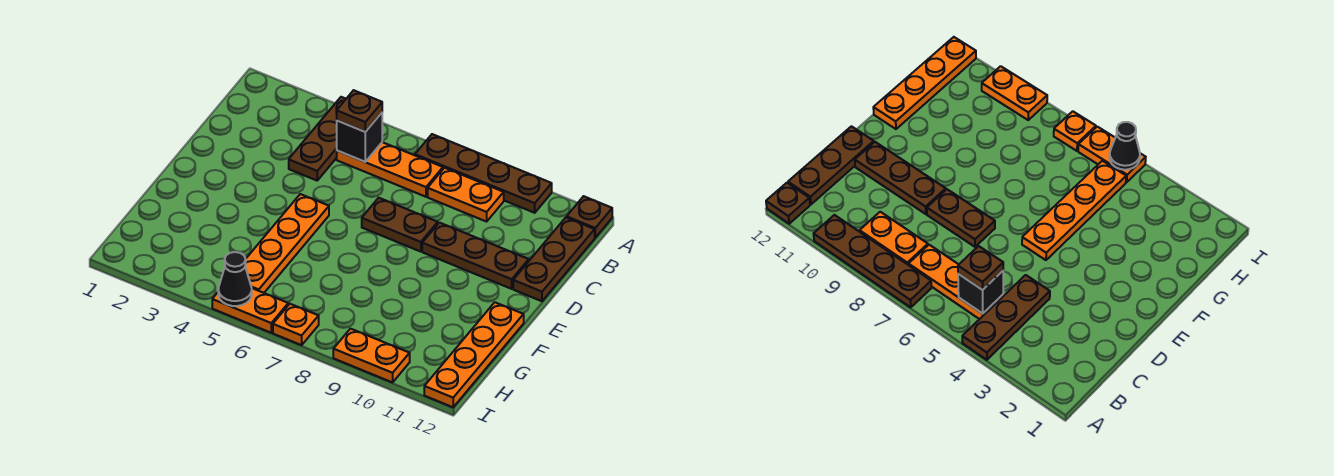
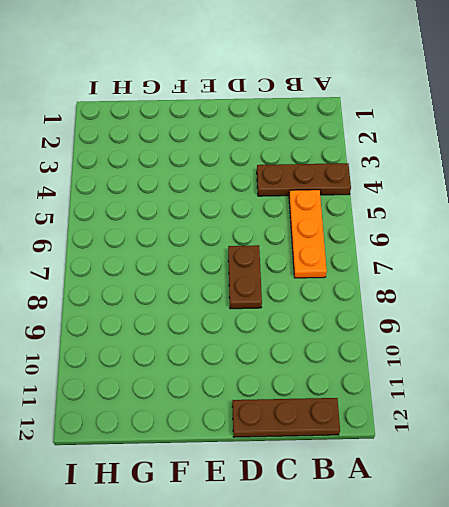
none -> brown 1x4 plate [415,134,552,213]
none -> brown 1x1 plate [567,196,612,237]
none -> orange 1x2 plate [428,168,504,222]

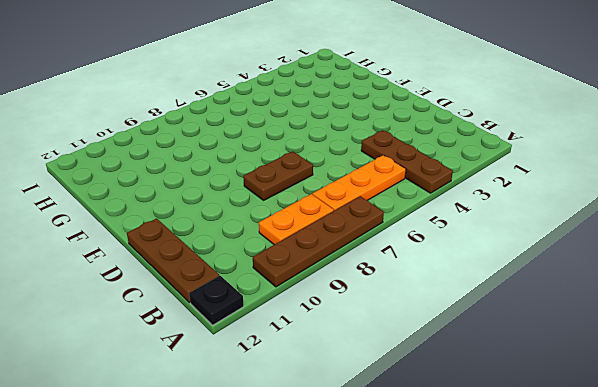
black 1x1 plate [189,276,244,325] -> brown 1x1 plate [567,196,612,237]
none -> brown 1x3 plate [422,223,529,289]
none -> orange 1x4 plate [245,194,329,293]
none -> orange 1x4 plate [424,302,524,407]

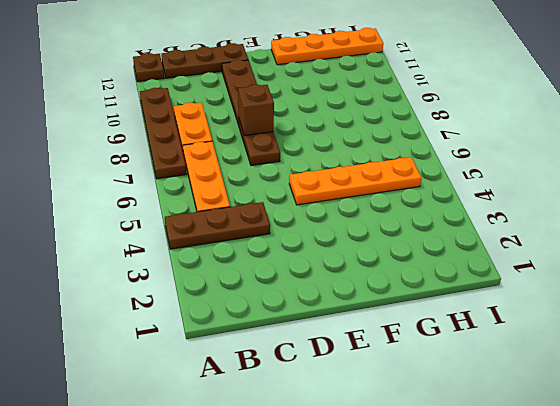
brown 1x1 brick [238,84,274,136] -> none
none -> orange 1x2 plate [212,288,288,333]
none -> orange 1x1 plate [273,304,319,345]
none -> orange 1x2 plate [333,329,410,382]

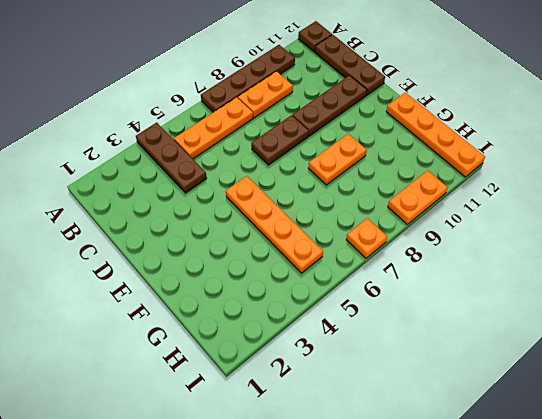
orange 1x2 plate [308,134,367,185] -> orange 1x2 plate moved to [212,288,288,333]
none -> black 1x1 brick [337,113,382,162]
none -> black 1x1 cone [218,252,252,306]
none -> brown 1x1 plate [337,90,382,132]

